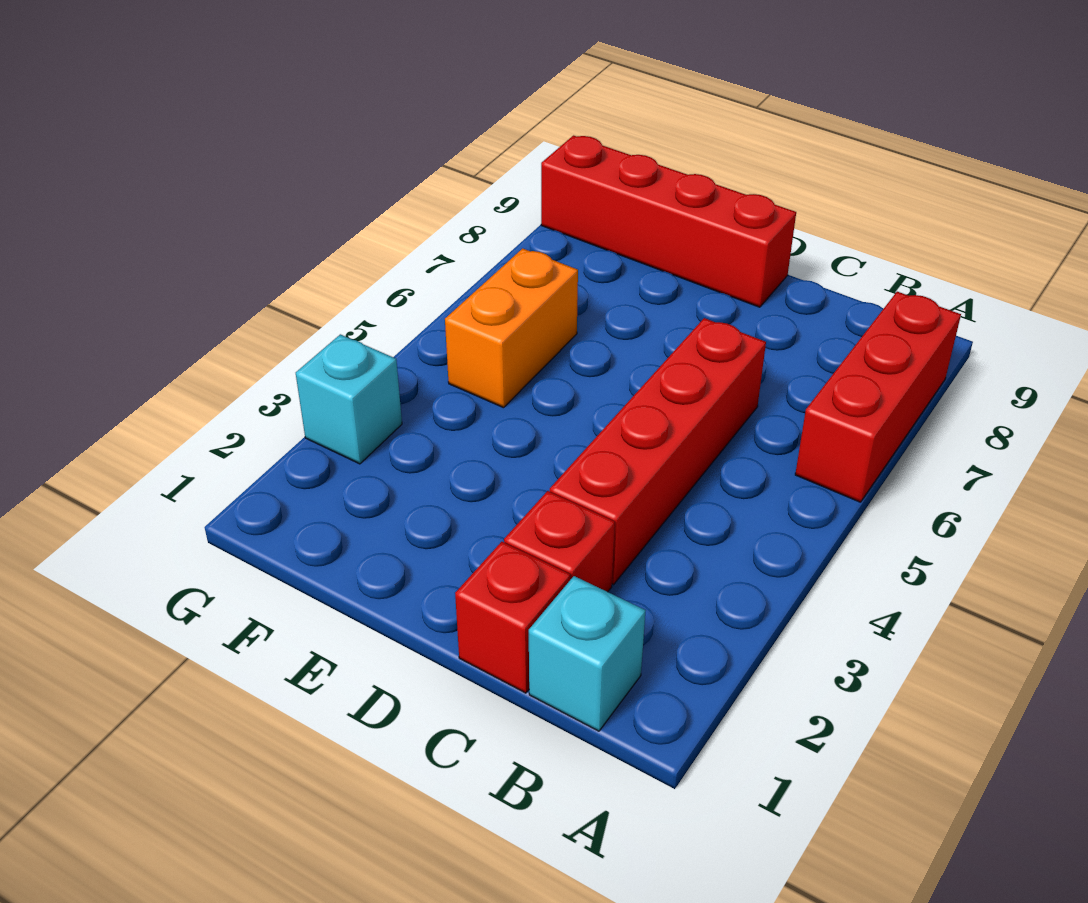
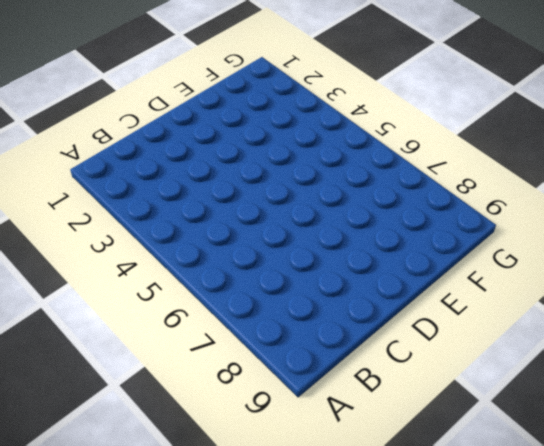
none -> red 1x3 brick [795,292,961,502]
none -> cyan 1x1 brick [529,576,646,731]

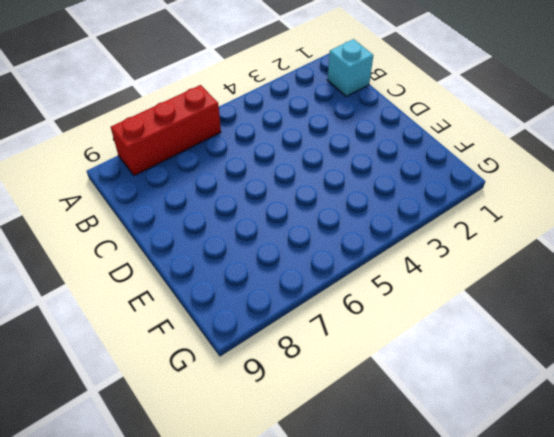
none -> red 1x1 brick [455,542,570,693]
none -> red 1x1 brick [504,491,615,592]

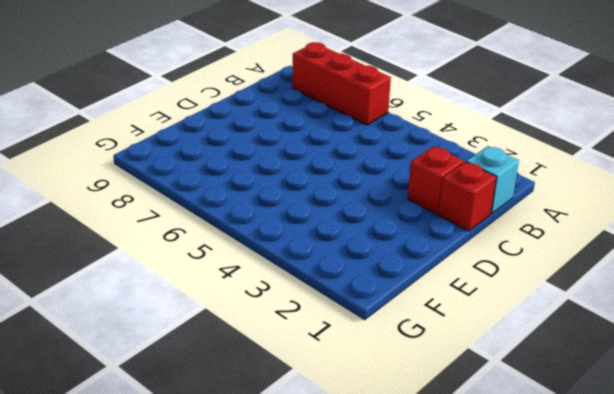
none -> red 1x4 brick [550,318,766,584]
none -> red 1x4 brick [541,136,796,307]

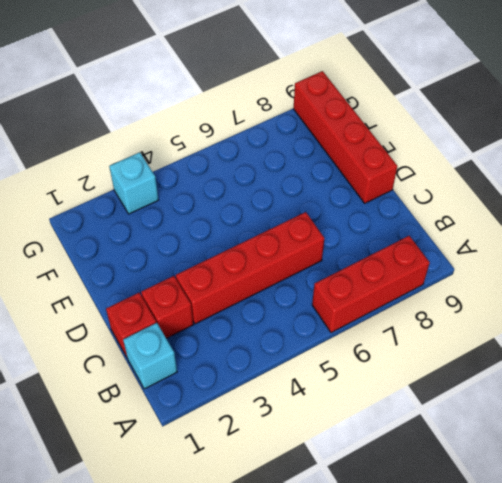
none -> orange 1x2 brick [445,248,578,408]

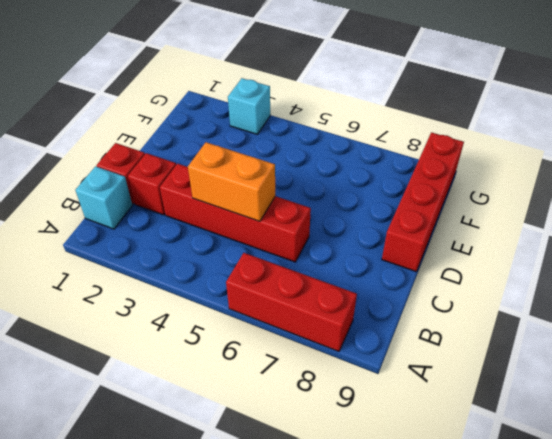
orange 1x2 brick [188,142,275,221] -> orange 1x2 brick moved to [445,248,578,408]

